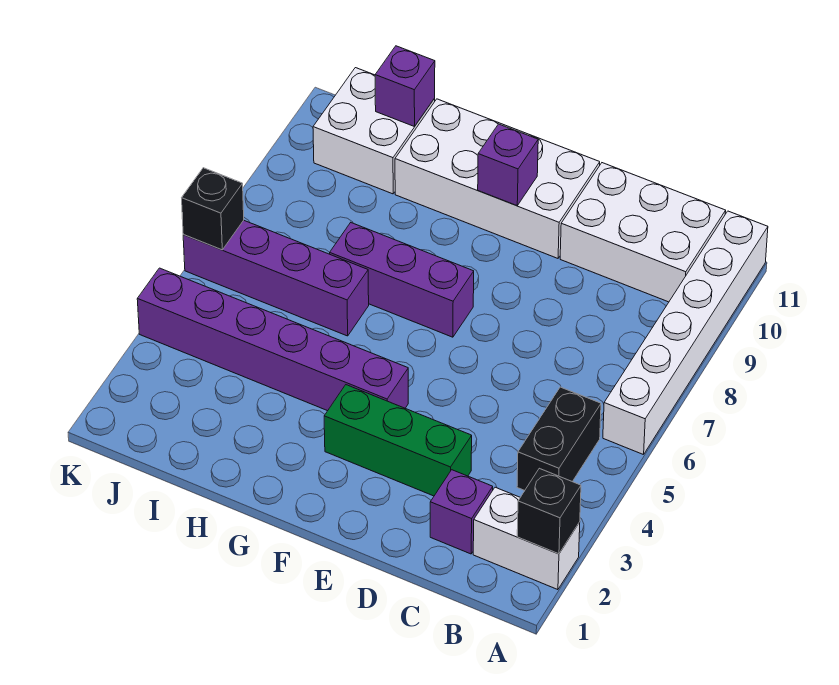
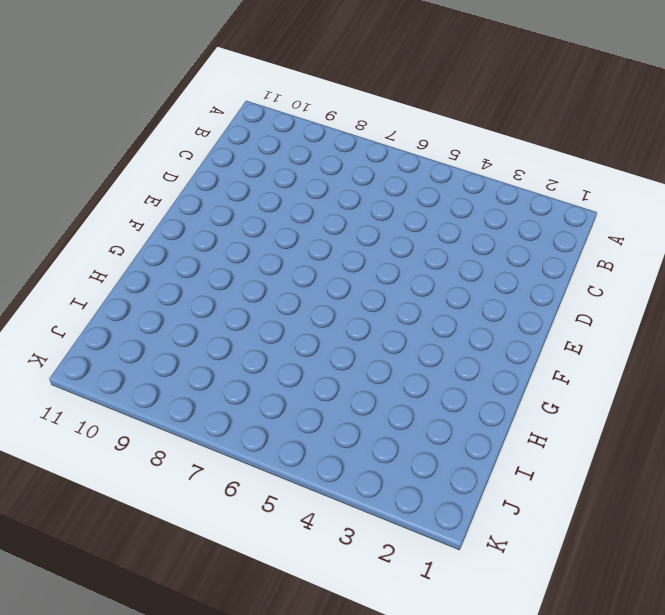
none -> white 1x2 brick [473,487,580,590]
none -> white 1x6 brick [603,211,768,455]
none -> black 1x2 brick [517,387,601,491]

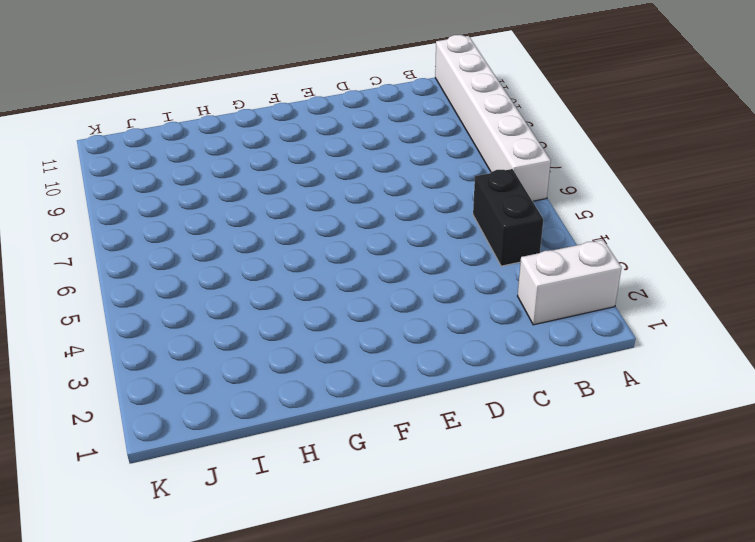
none -> white 2x3 brick [560,163,726,302]
none -> purple 1x1 brick [430,470,493,554]
none -> green 1x3 brick [324,385,472,496]

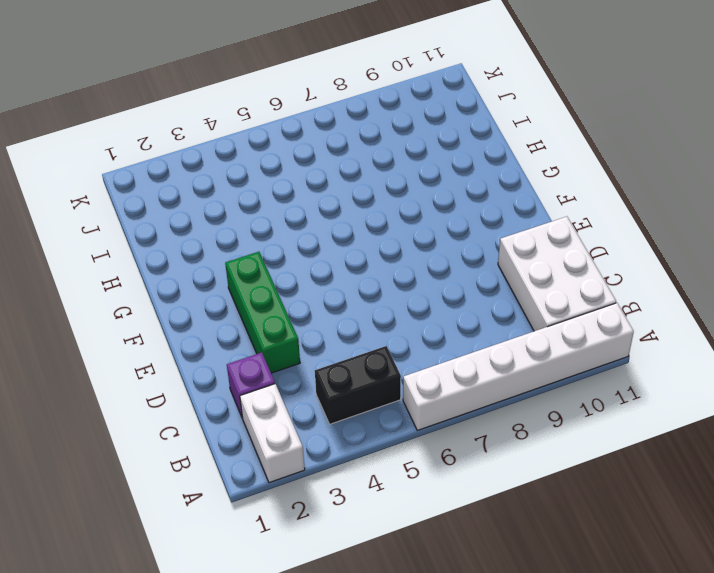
none -> white 2x4 brick [395,99,600,258]
none -> purple 1x6 brick [137,268,408,411]
none -> purple 1x3 brick [330,223,474,337]

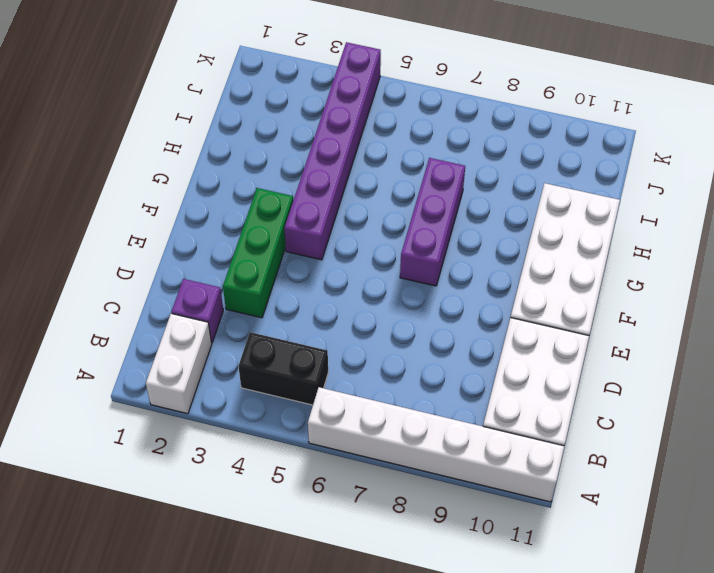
none -> purple 1x4 brick [183,220,369,336]
none -> white 2x2 brick [313,68,435,194]
none -> black 1x1 brick [517,468,581,554]

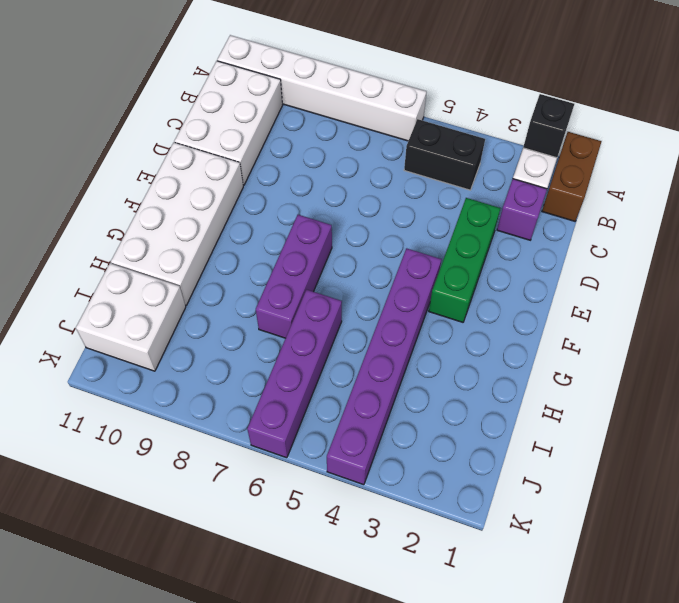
brown 1x2 brick [542,132,602,221] -> none
none -> purple 1x1 brick [478,124,538,205]
none -> purple 1x1 brick [375,46,435,127]
none -> black 1x1 brick [182,168,244,250]

